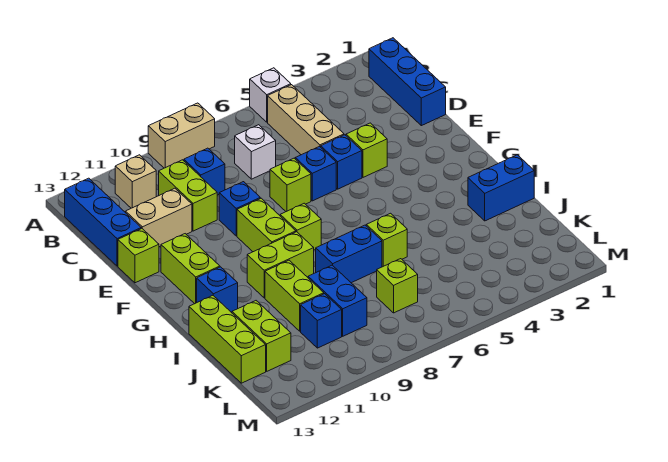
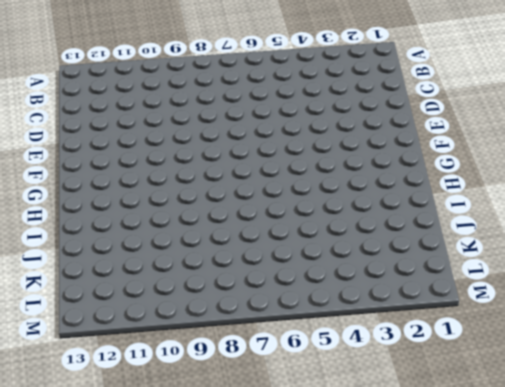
none -> white 1x1 brick [250,68,291,122]
none -> tan 1x2 brick [148,103,215,168]
none -> blue 1x3 brick [369,38,446,126]
none -> tan 1x3 brick [268,85,344,155]

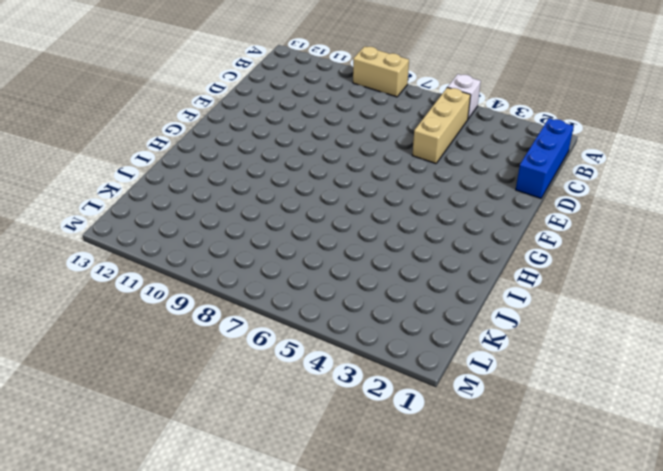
none -> tan 1x1 brick [115,155,156,208]
none -> blue 1x3 brick [65,178,141,266]
none -> white 1x1 brick [235,125,276,179]
none -> blue 1x1 brick [184,148,225,195]

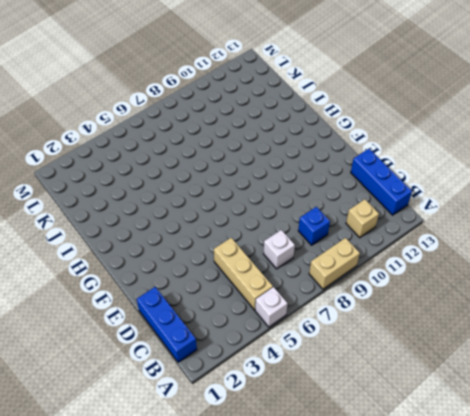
none -> lime 1x2 brick [159,160,217,231]
none -> tan 1x2 brick [126,188,192,247]
none -> lime 1x1 brick [346,123,387,177]
none -> blue 1x1 brick [321,135,362,189]

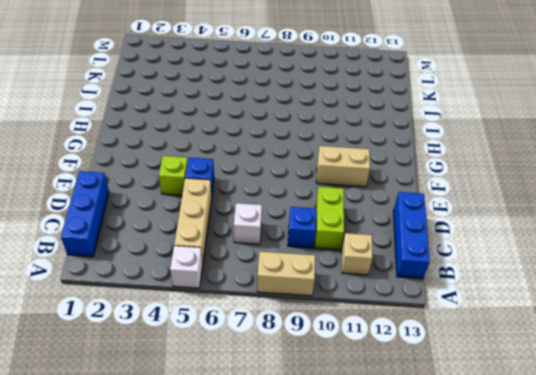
tan 1x2 brick [316,146,370,187] -> tan 1x2 brick moved to [126,188,192,247]
none -> blue 1x1 brick [295,147,336,201]
none -> lime 1x1 brick [270,158,311,212]
none -> blue 1x1 brick [219,182,260,236]
none -> lime 1x1 brick [118,228,159,283]

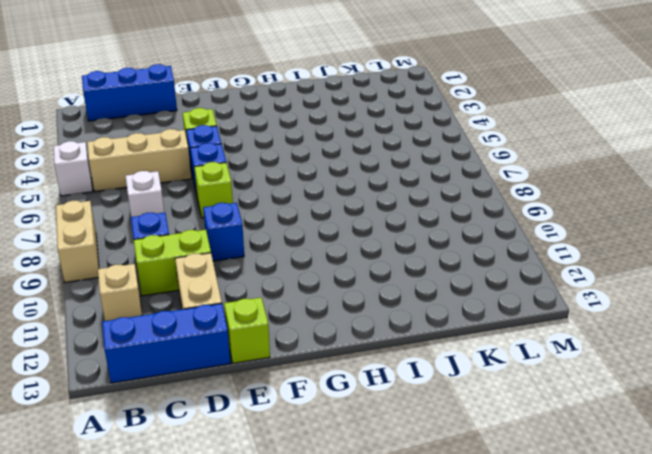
none -> lime 1x2 brick [237,198,296,252]
none -> lime 1x2 brick [161,234,220,304]
none -> lime 1x1 brick [280,203,321,250]
none -> lime 1x2 brick [247,232,314,298]

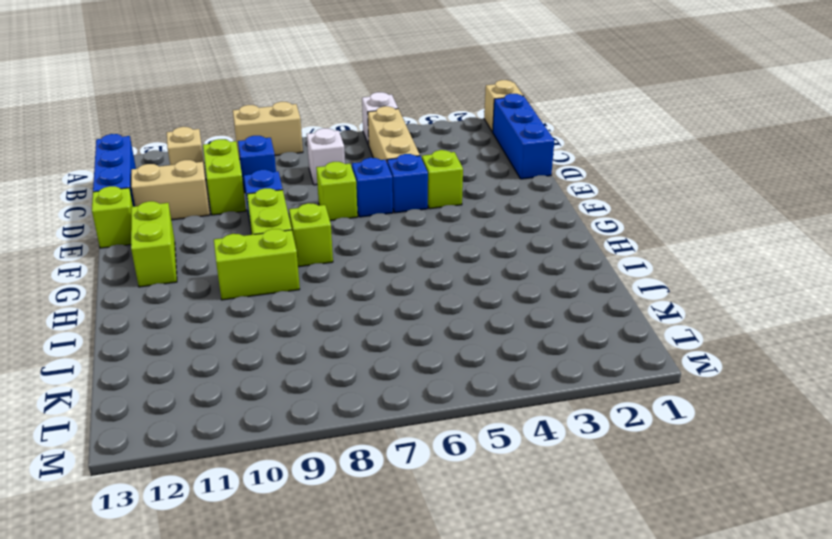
tan 1x1 brick [484,80,523,132] -> none
none -> blue 1x1 brick [197,267,238,313]
none -> blue 1x2 brick [468,155,534,221]
none -> lime 1x1 brick [366,213,407,267]
none -> blue 1x2 brick [316,225,382,283]

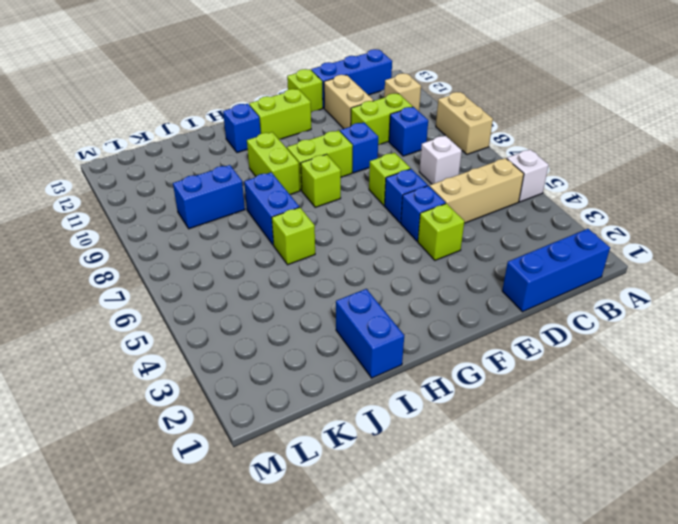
none -> lime 1x2 brick [265,260,324,331]
none -> lime 1x3 brick [189,296,266,383]
none -> lime 1x2 brick [232,301,291,371]
none -> lime 1x1 brick [377,259,418,313]

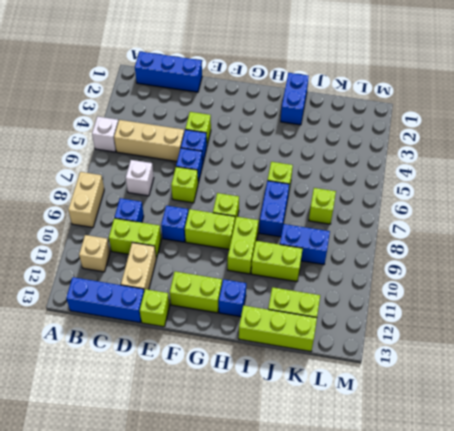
none -> blue 1x1 brick [301,294,342,348]

